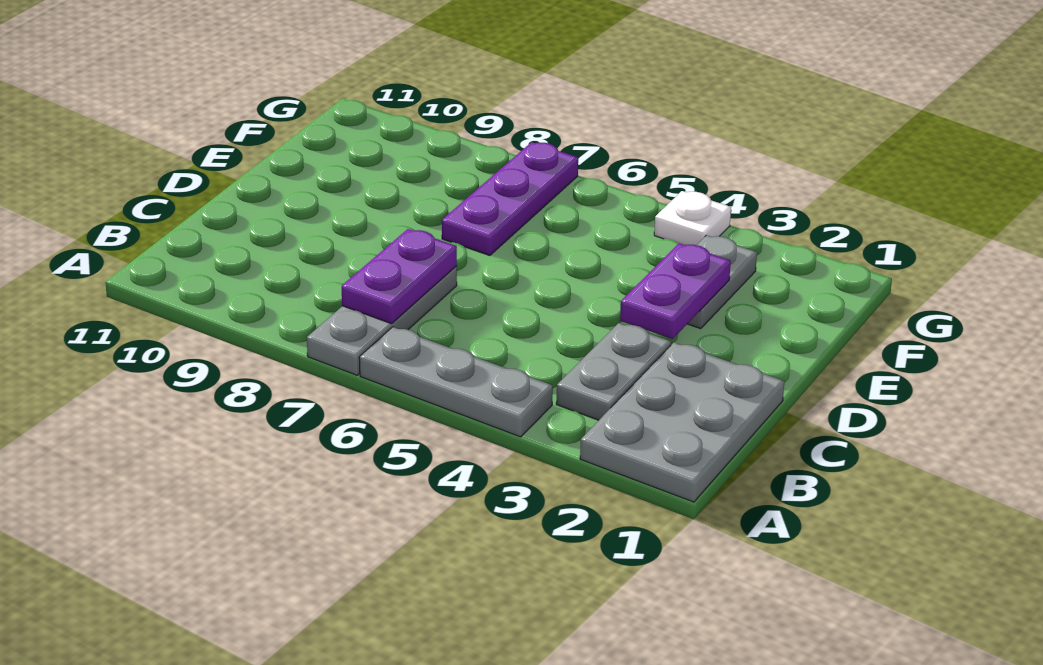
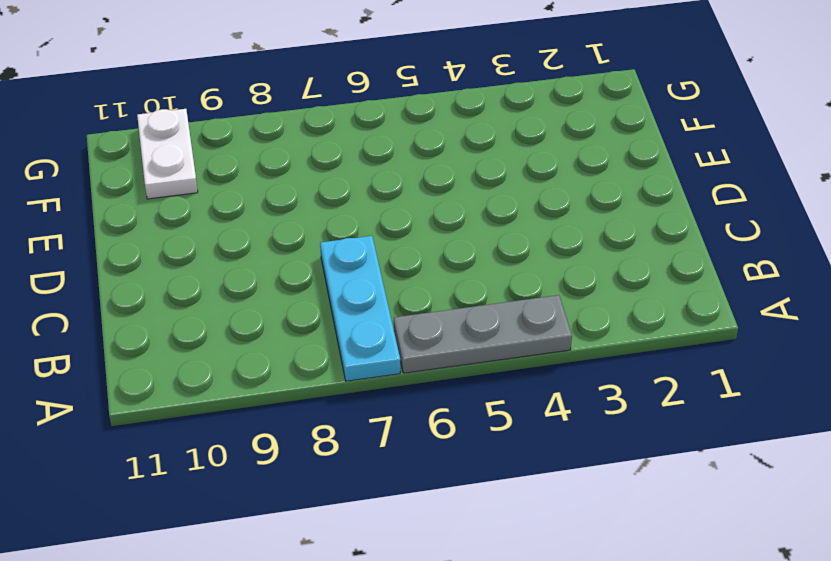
cyan 1x3 plate [320,236,400,381] -> grey 1x3 plate [307,266,457,375]
white 1x2 plate [137,109,198,199] -> none
none -> grey 2x3 plate [580,342,784,502]
none -> grey 1x2 plate [556,323,671,420]

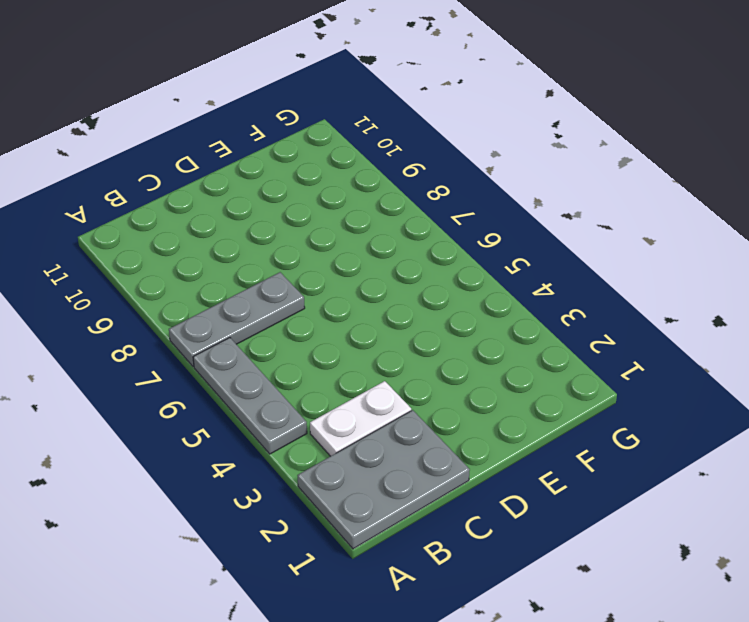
white 1x2 plate [310,381,411,456] -> grey 1x2 plate [556,323,671,420]
none -> grey 1x2 plate [688,235,757,329]
none -> purple 1x3 plate [442,142,578,256]

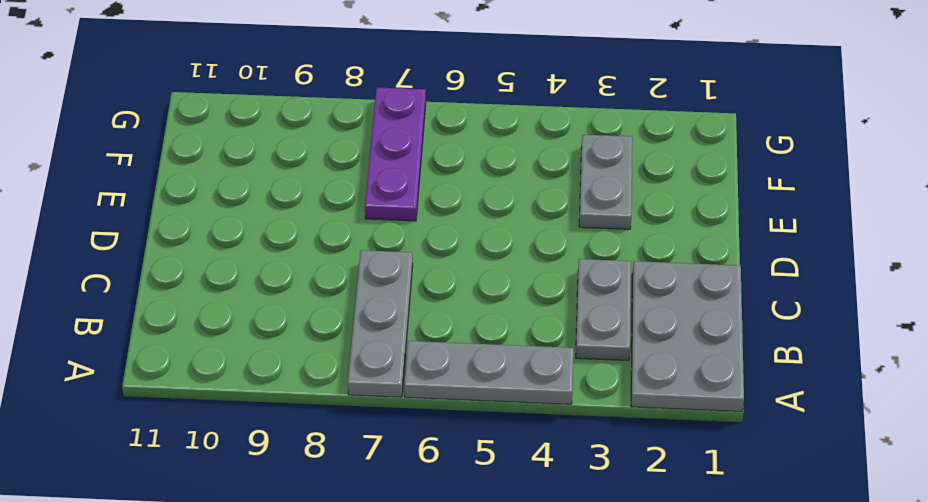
none -> white 1x1 plate [654,191,731,245]
none -> purple 1x2 plate [342,229,457,324]

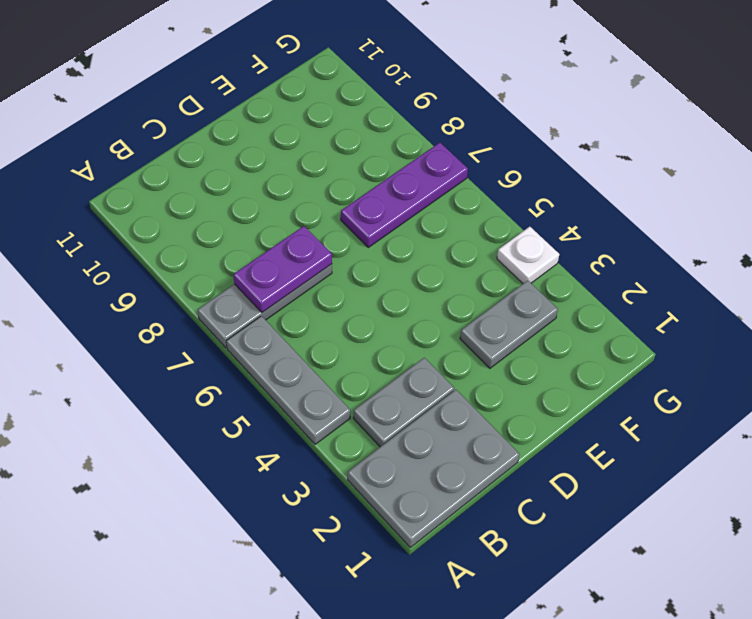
none -> purple 1x2 plate [620,243,731,339]

